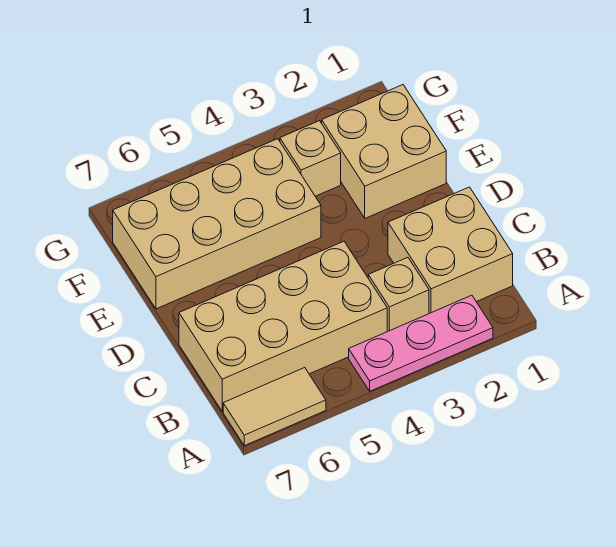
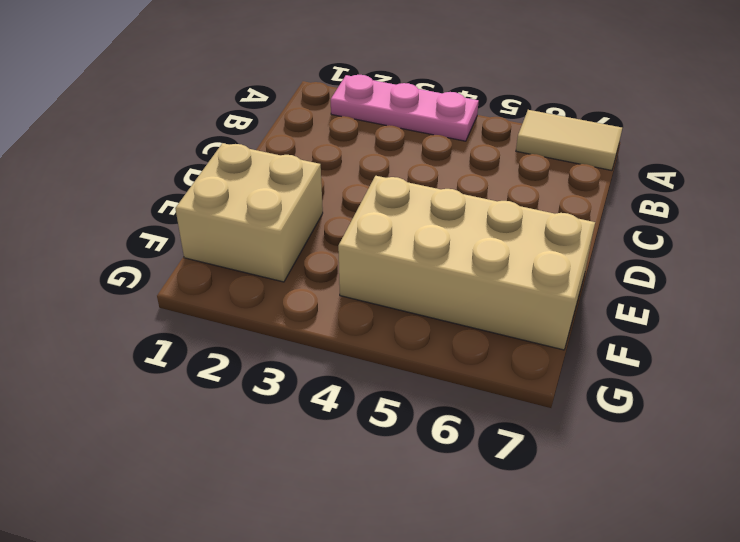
none -> tan 2x2 brick [388,187,513,314]
none -> tan 1x1 brick [368,258,429,332]

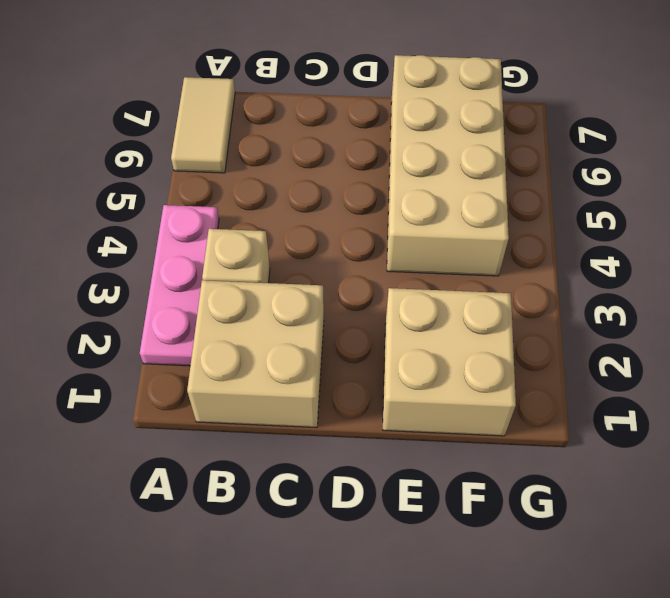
none -> tan 2x4 brick [179,241,387,411]
none -> tan 1x1 brick [280,121,341,196]

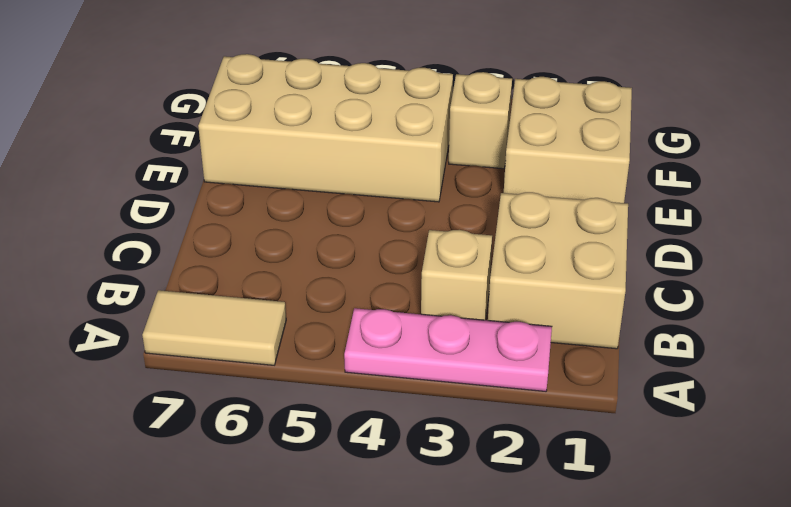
none -> tan 2x4 brick [179,241,387,411]

